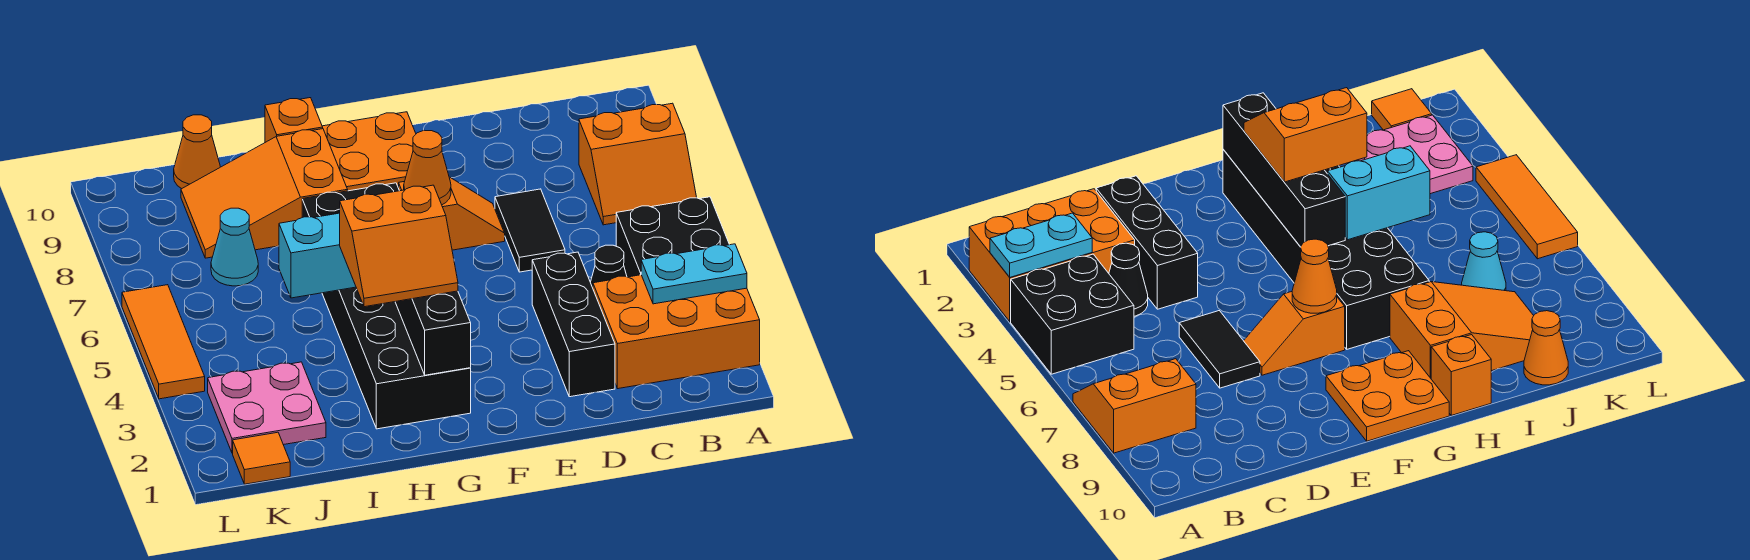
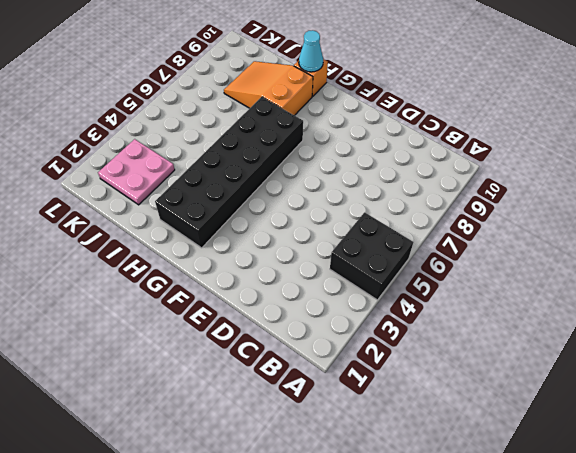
cyan 1x1 cone [299,30,323,72] -> cyan 1x1 cone moved to [211,208,258,286]
none -> orange 2x3 brick [593,275,760,389]
none -> orange 2x2 slope [579,103,697,225]
none -> black 1x1 cone [590,245,627,288]

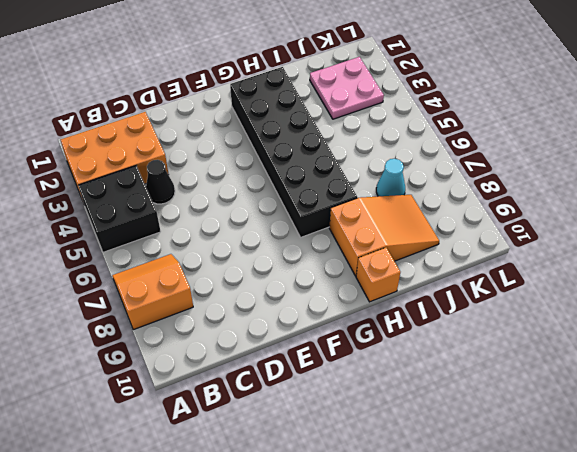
none -> black 1x3 brick [532,252,615,397]
none -> black 1x2 tile [495,189,565,272]
none -> orange 1x2 slope [399,177,505,250]

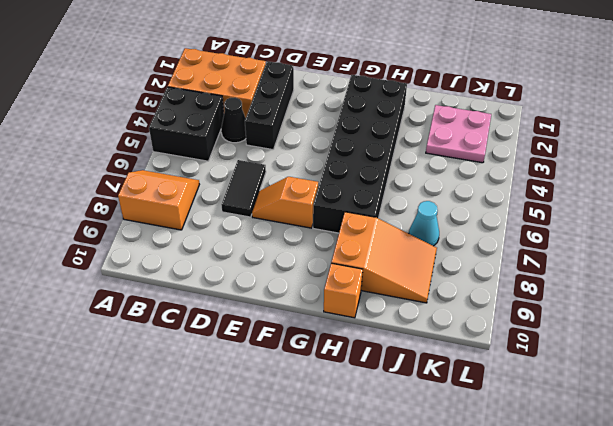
none -> orange 2x2 plate [322,112,416,191]
none -> orange 1x1 cone [174,115,220,189]
none -> orange 1x1 tile [233,432,290,484]

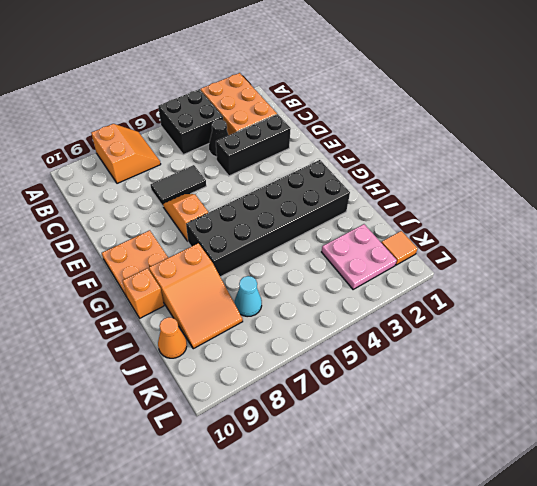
none -> orange 1x3 tile [122,285,205,399]
none -> cyan 1x2 plate [641,244,747,304]
none -> orange 1x1 cone [404,130,451,205]

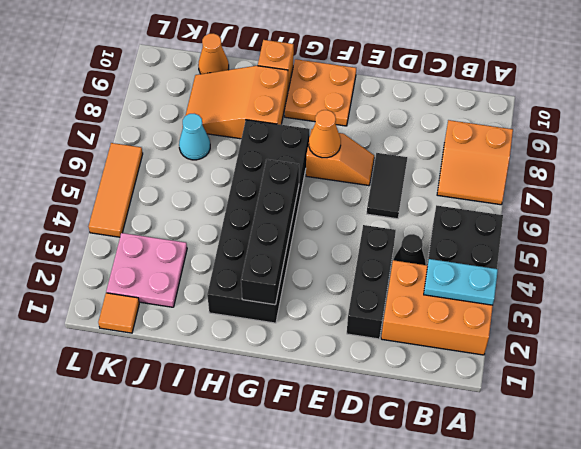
none -> cyan 1x2 brick [279,213,356,298]
none -> orange 2x2 slope [340,185,458,307]

